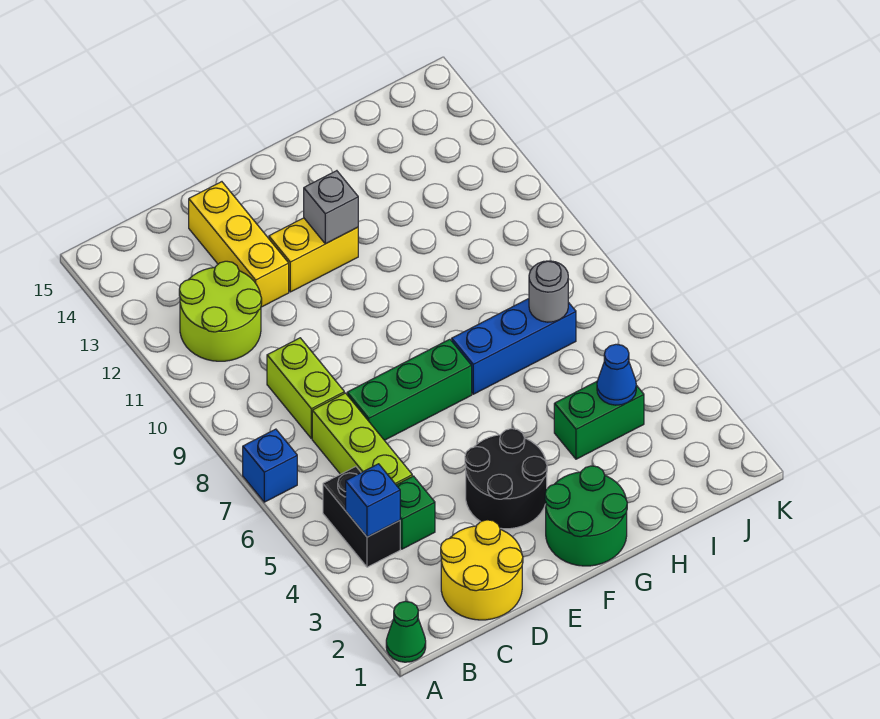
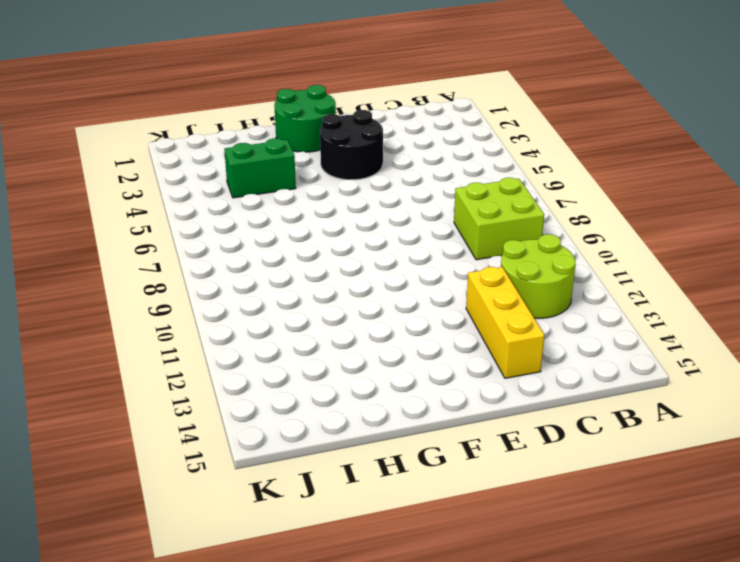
lime 2x2 brick [454,178,544,260] -> lime 1x2 brick [267,338,344,439]
none -> green 1x1 cone [386,601,426,662]
none -> blue 1x1 brick [243,429,297,502]
none -> black 1x2 brick [323,467,400,567]

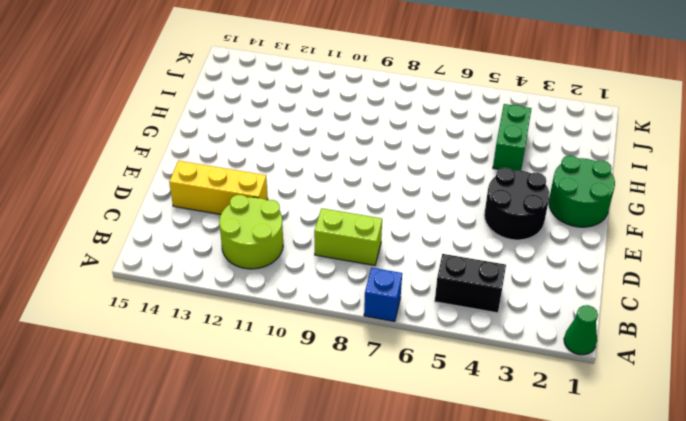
none -> yellow 2x2 round brick [441,520,523,620]
none -> green 1x1 brick [397,476,435,549]
none -> lime 1x3 brick [312,393,412,485]

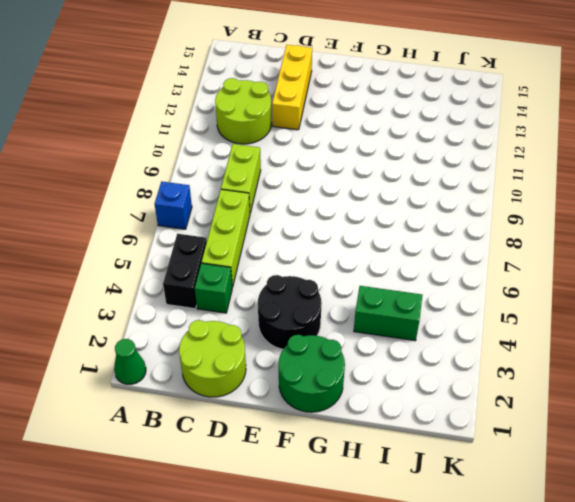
lime 2x2 round brick [179,320,246,397] -> yellow 2x2 round brick [441,520,523,620]
none -> green 1x3 brick [347,339,472,440]
none -> yellow 1x2 brick [269,218,358,292]
none -> blue 1x3 brick [452,299,576,394]

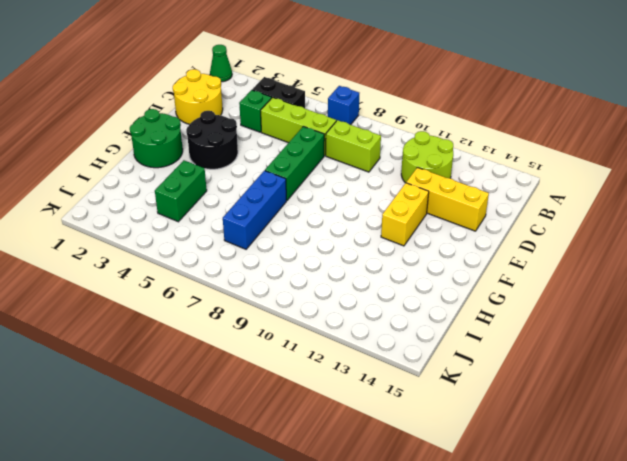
none -> blue 1x1 brick [346,464,400,537]
none -> grey 1x1 brick [304,171,358,244]
none -> blue 1x1 cone [597,344,636,405]

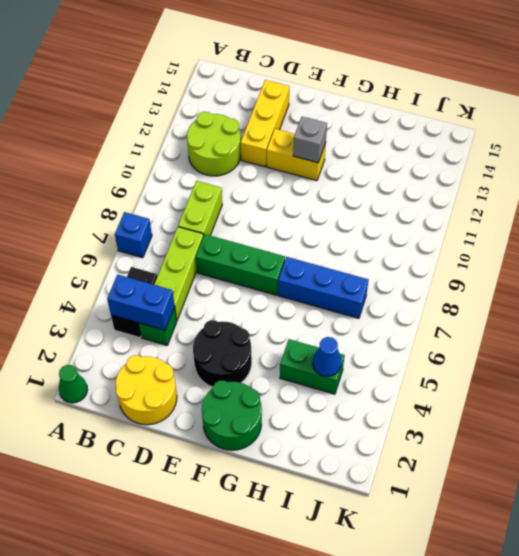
blue 1x2 brick [107,275,175,330] -> blue 1x1 brick [346,464,400,537]
none -> grey 1x1 round brick [529,261,568,322]

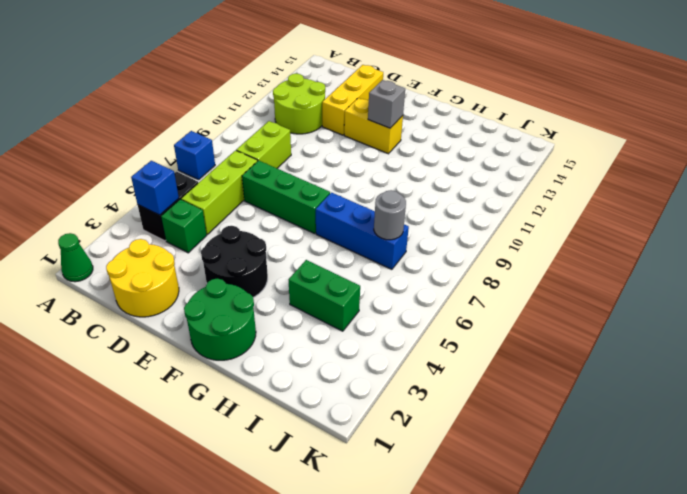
none -> blue 1x1 cone [597,344,636,405]

